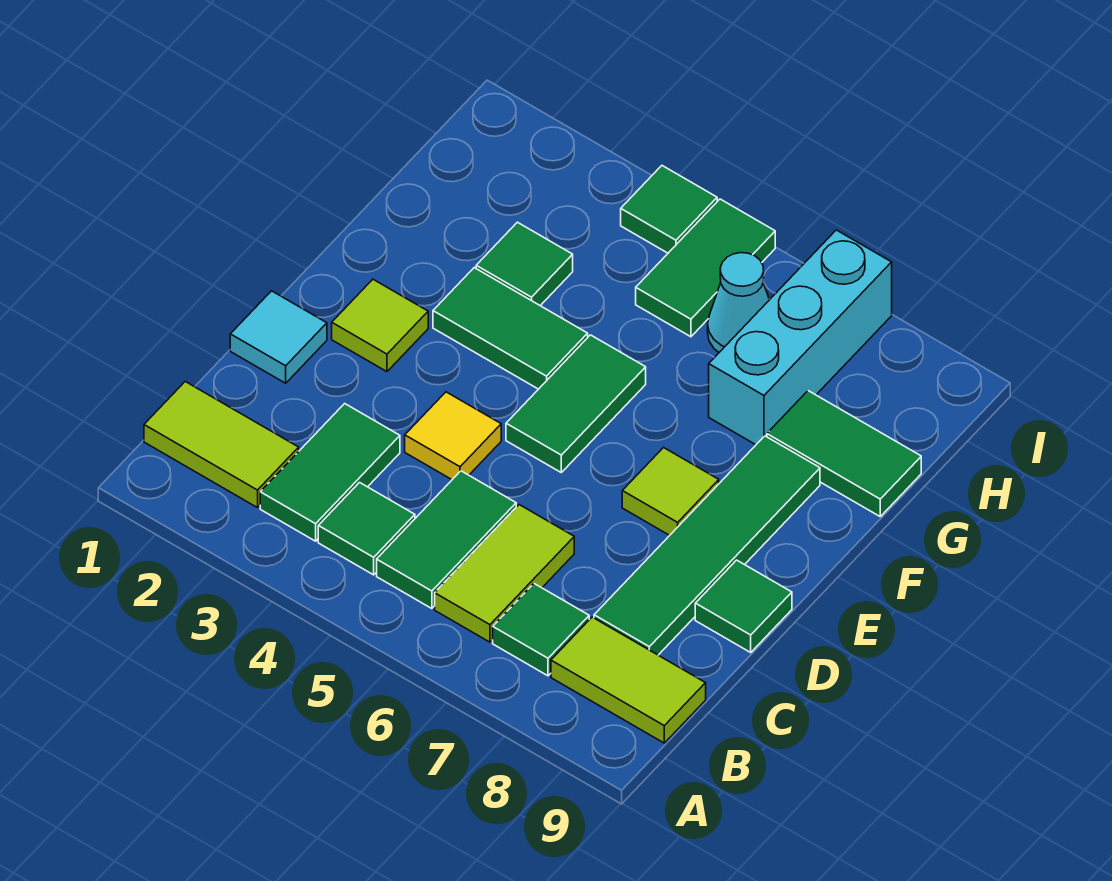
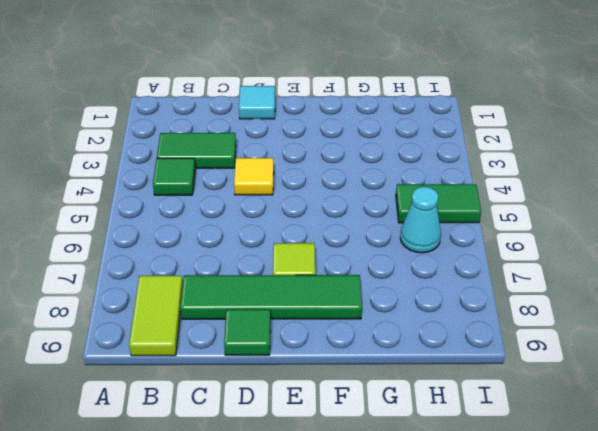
none -> lime 1x2 tile [144,382,299,508]
none -> green 1x2 tile [377,471,516,609]
none -> lime 1x2 tile [435,505,574,642]

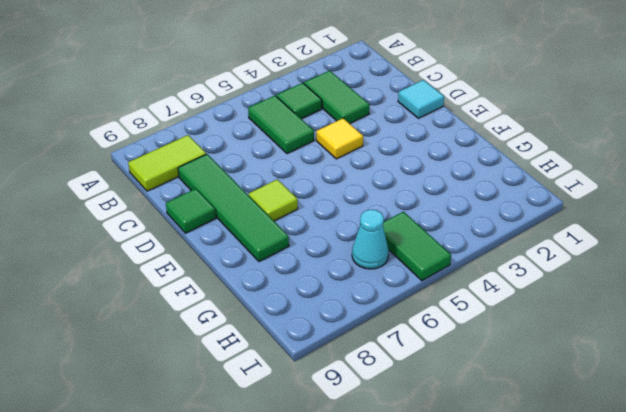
none -> lime 1x2 tile [144,382,299,508]
none -> lime 1x2 tile [435,505,574,642]
none -> green 1x1 tile [493,584,589,676]

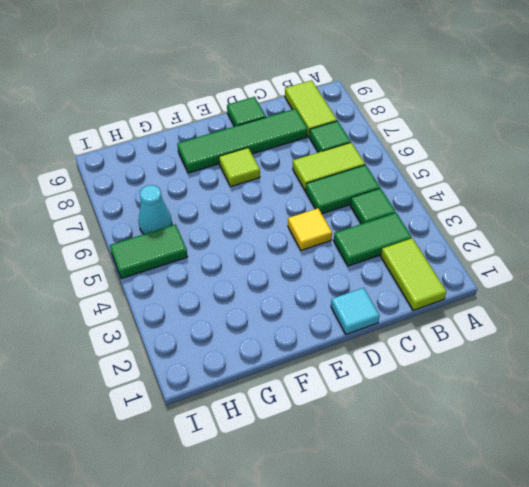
none -> lime 1x1 tile [332,279,428,372]
none -> green 1x2 tile [506,335,646,472]
none -> green 1x2 tile [433,268,588,389]

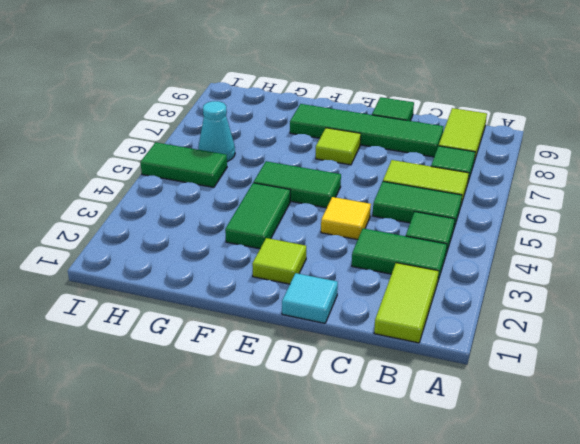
none -> green 1x1 tile [476,222,573,306]
none -> cyan 1x3 brick [709,230,892,445]
none -> green 1x2 tile [767,391,921,516]

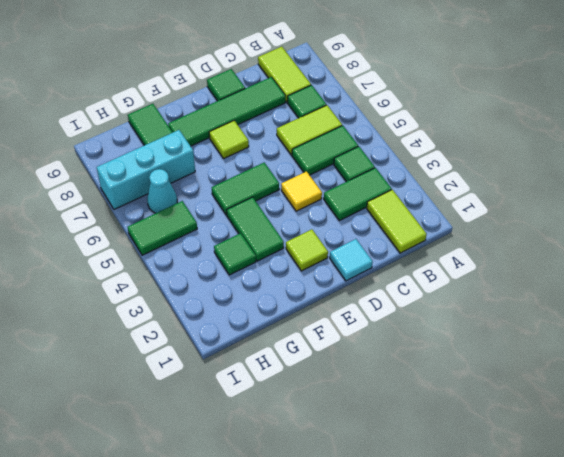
none -> green 1x1 tile [621,166,717,253]

